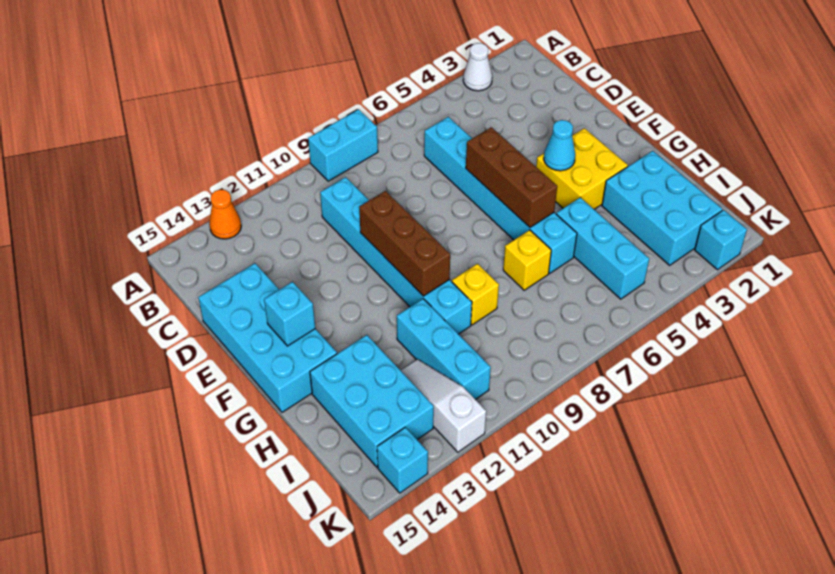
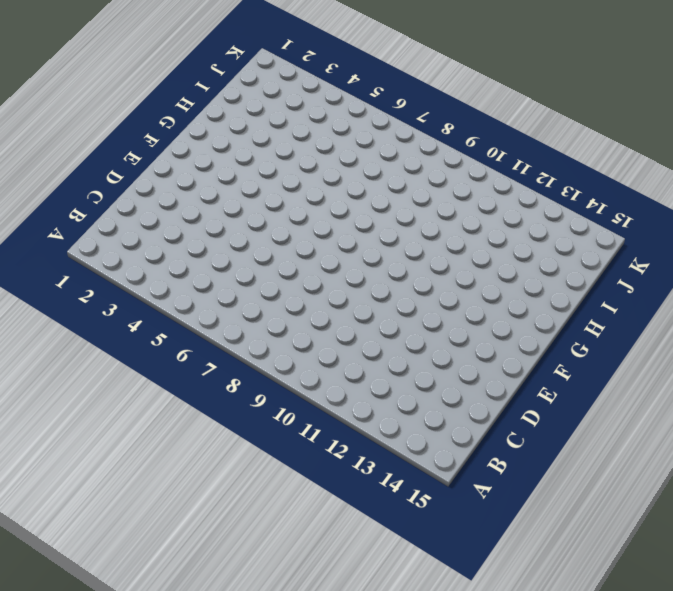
none -> white 1x1 cone [463,43,492,91]
none -> cyan 1x2 brick [308,109,378,181]
none -> orange 1x1 cone [209,189,241,239]

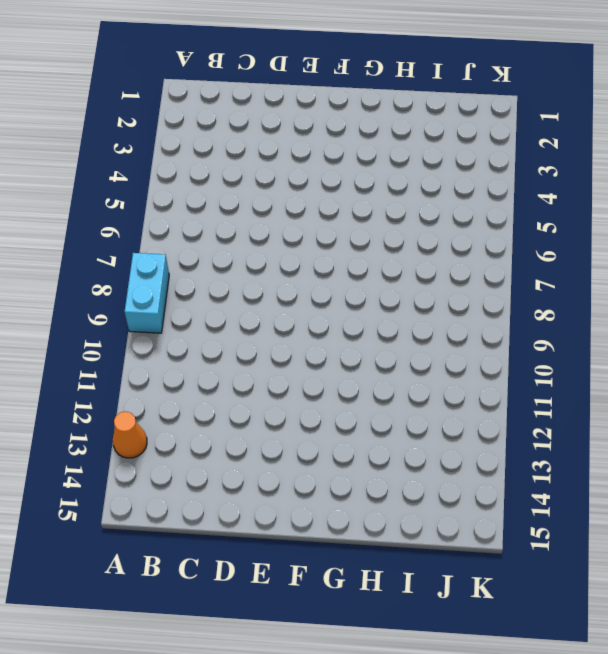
none -> white 1x1 cone [463,43,492,91]
none -> cyan 1x6 brick [424,117,577,273]
none -> cyan 1x6 brick [320,177,472,334]

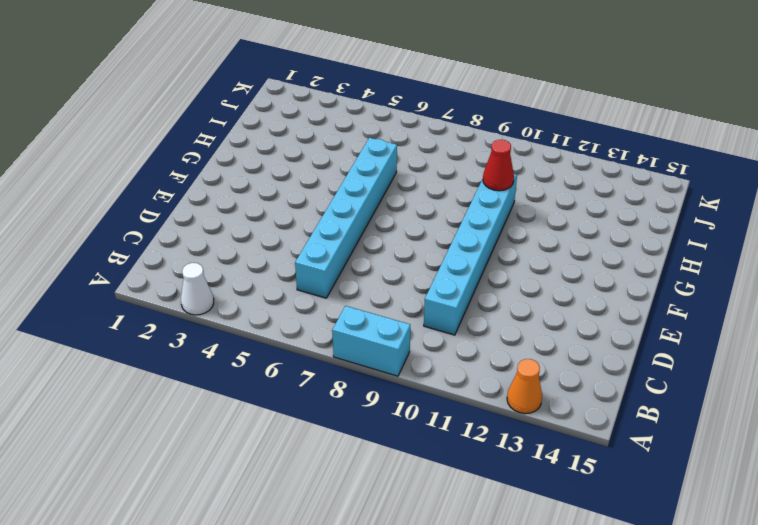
red 1x1 cone [483,140,514,191] -> none
none -> cyan 2x4 brick [198,263,337,412]
none -> yellow 2x2 brick [536,128,628,209]
none -> cyan 2x3 brick [602,151,722,265]

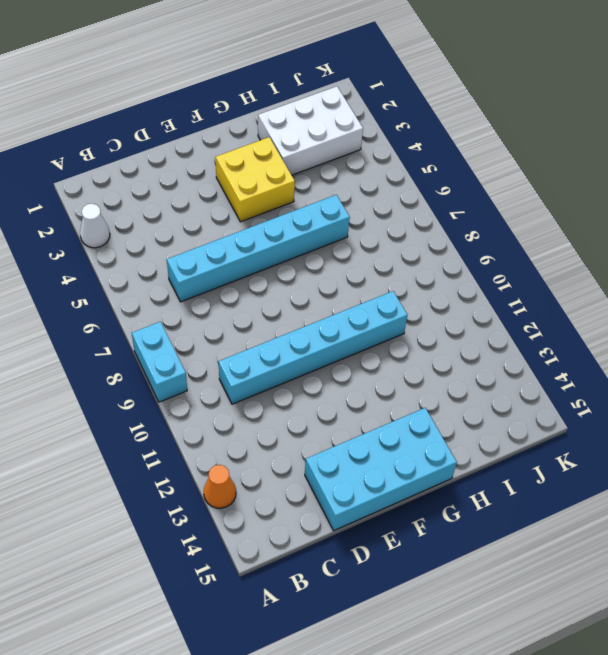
white 2x3 brick [258,86,363,175] -> cyan 2x3 brick [602,151,722,265]
none -> cyan 1x3 brick [556,197,649,299]
none -> yellow 1x1 brick [503,230,551,290]
none -> yellow 1x1 brick [452,264,499,325]

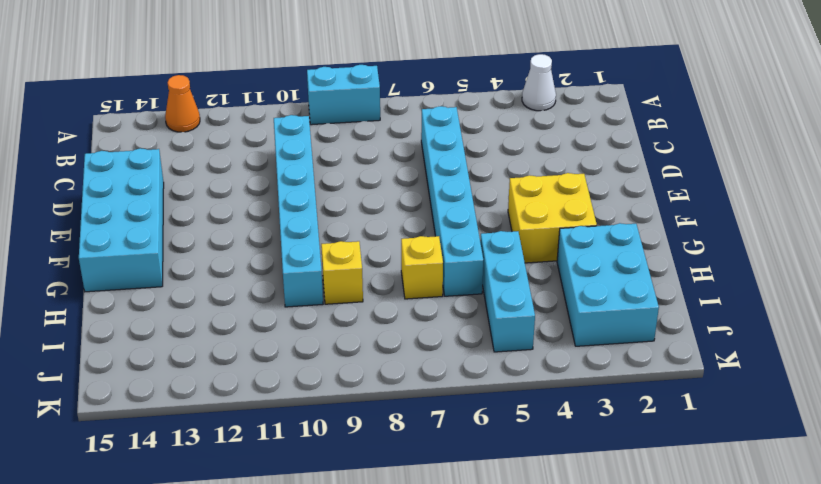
none -> cyan 1x3 brick [397,299,491,400]
none -> cyan 2x3 brick [310,335,434,467]
none -> white 1x3 slope [401,359,486,452]

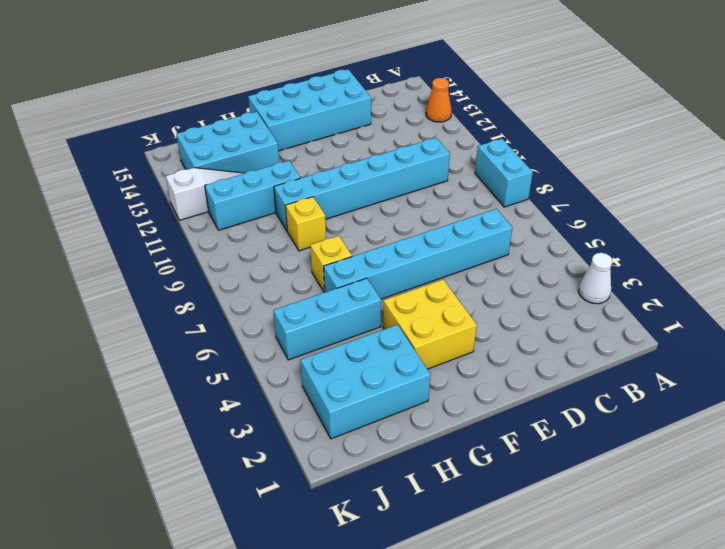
none -> cyan 1x1 brick [695,210,747,270]
none -> cyan 1x1 brick [377,427,428,493]
none -> brown 1x3 brick [466,127,557,227]

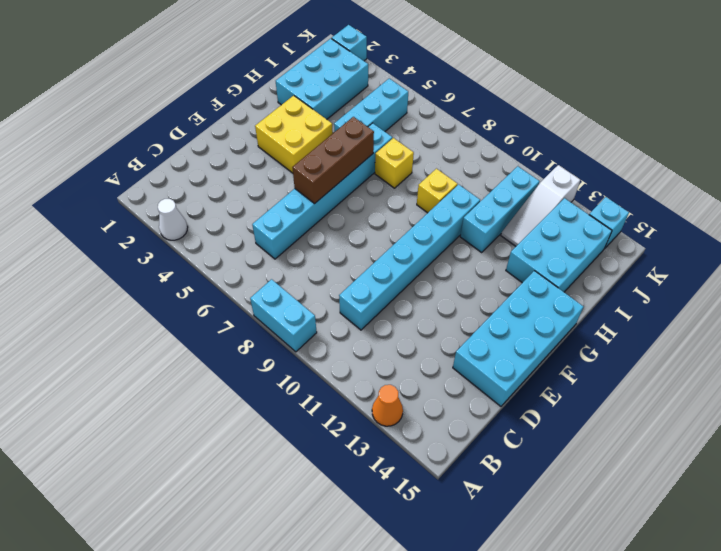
none -> brown 1x3 brick [359,191,450,296]
none -> cyan 1x1 cone [544,120,575,171]
none -> cyan 1x1 brick [264,282,315,346]

